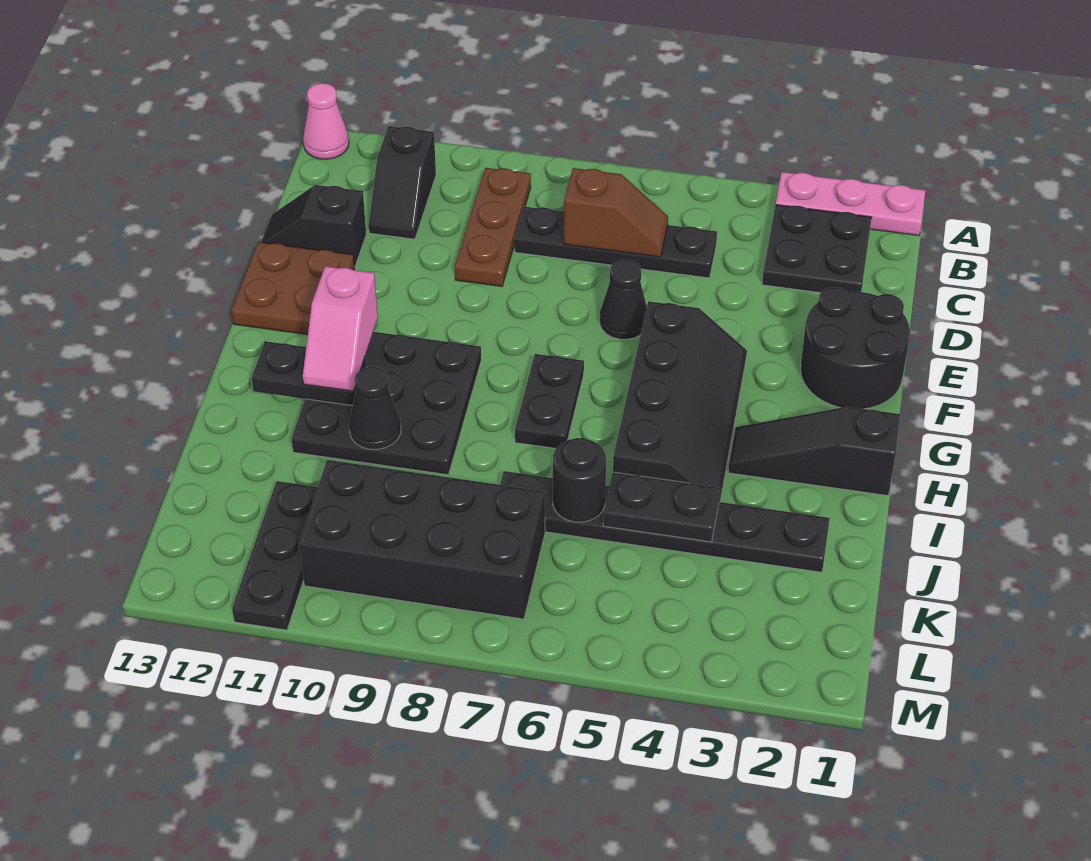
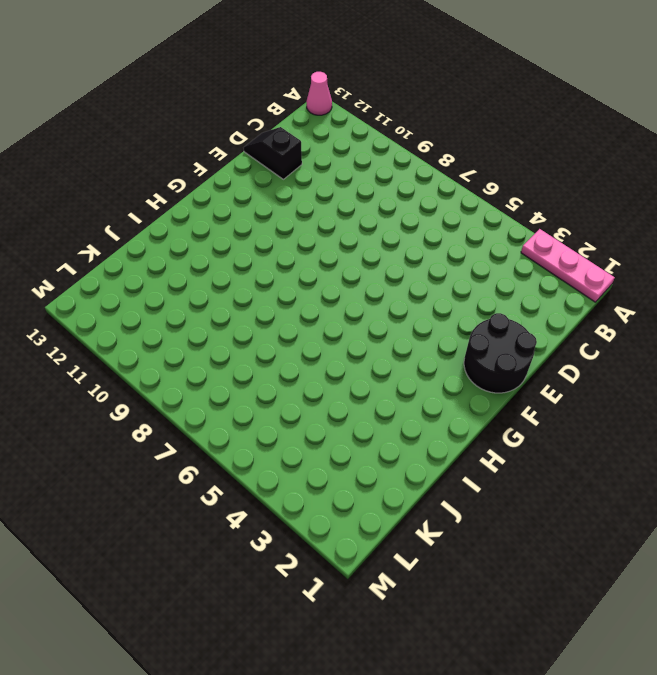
none -> black 2x2 plate [762,205,872,293]
none -> brown 1x3 plate [455,168,531,286]
none -> black 1x2 slope [369,126,436,239]

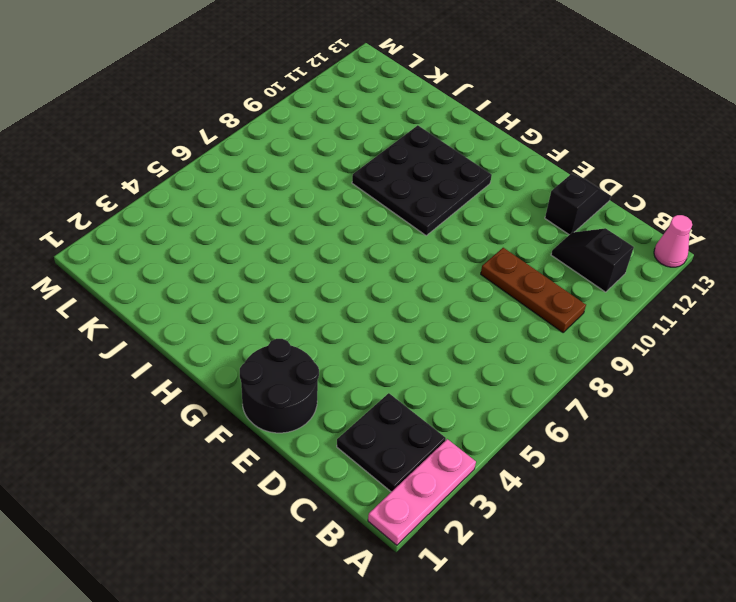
none -> black 1x4 plate [514,207,717,278]
none -> black 1x1 cone [600,260,647,339]
none -> brown 2x2 plate [231,242,355,335]

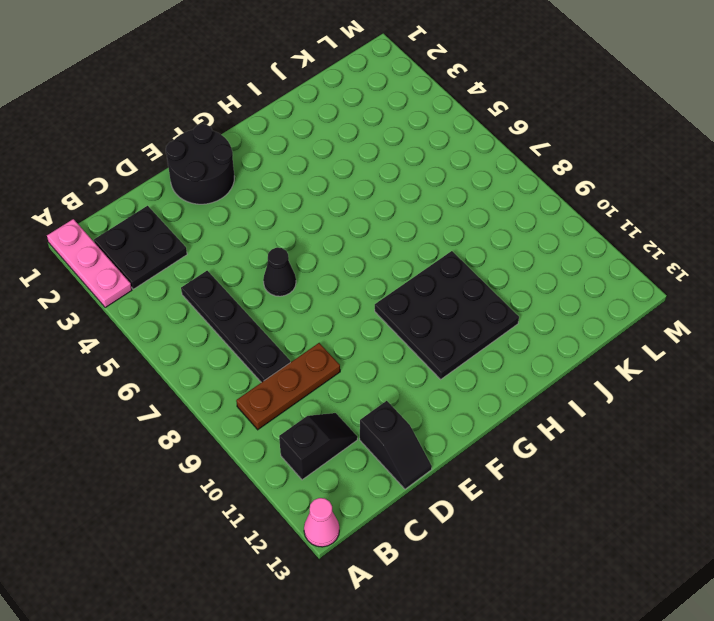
none -> brown 2x2 plate [231,242,355,335]
none -> black 2x4 slope [613,301,747,502]
none -> black 1x2 plate [515,354,584,448]

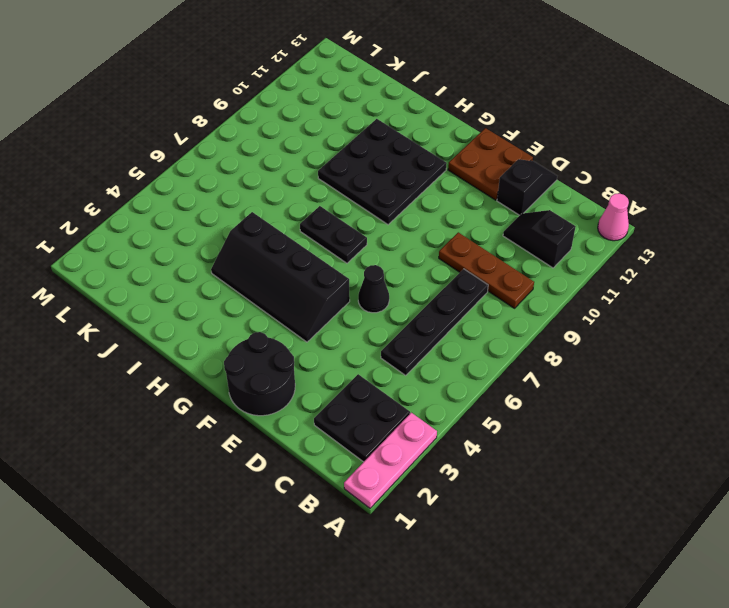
none -> black 1x3 slope [728,407,901,496]
none -> black 1x6 plate [500,471,830,572]
none -> black 2x4 brick [299,460,545,619]

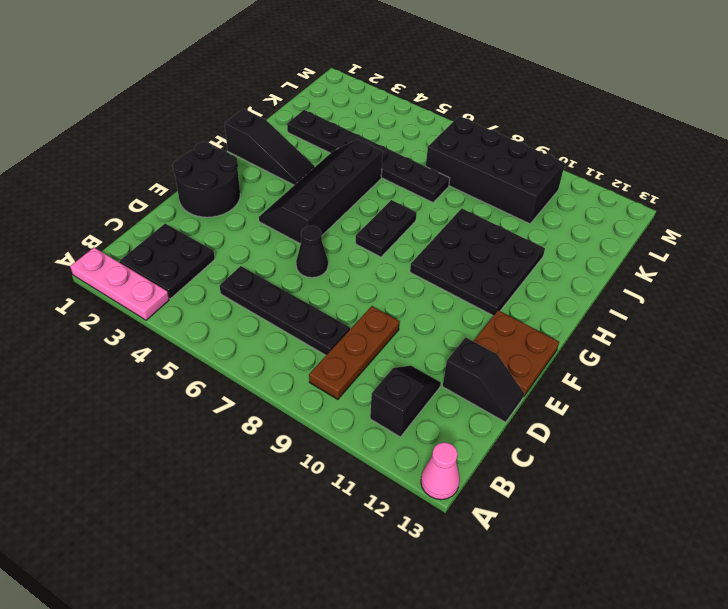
none -> black 1x3 plate [232,481,318,630]
none -> brown 1x2 slope [564,168,668,257]
none -> black 1x2 plate [252,341,366,406]

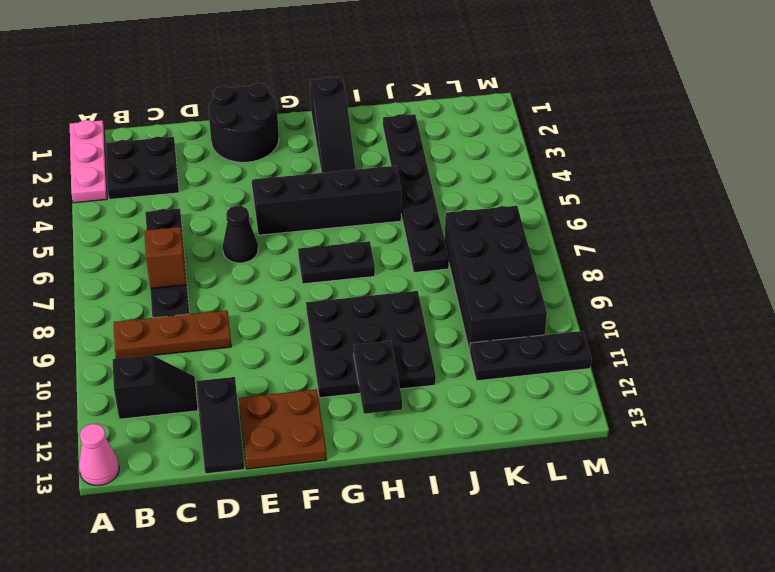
none -> black 1x1 cone [349,367,401,449]
none -> black 1x2 plate [603,472,720,542]
none -> black 1x1 round brick [553,438,606,522]

